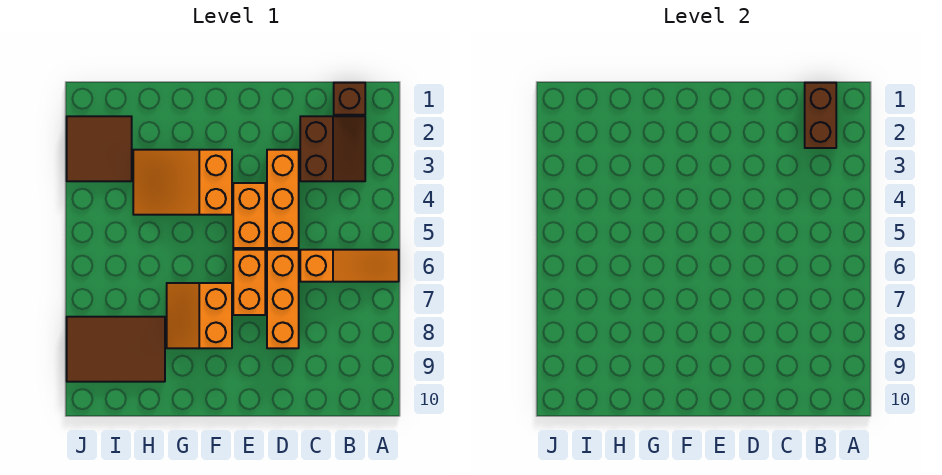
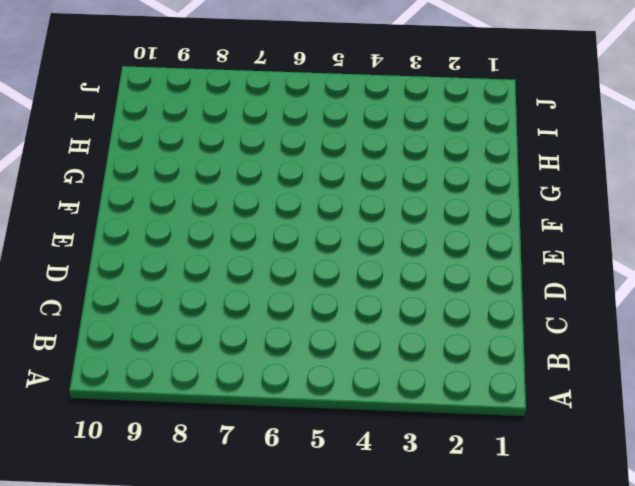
none -> orange 1x3 slope [300,250,399,282]
none -> brown 1x1 brick [334,83,365,115]
none -> brown 2x2 slope [300,116,365,181]

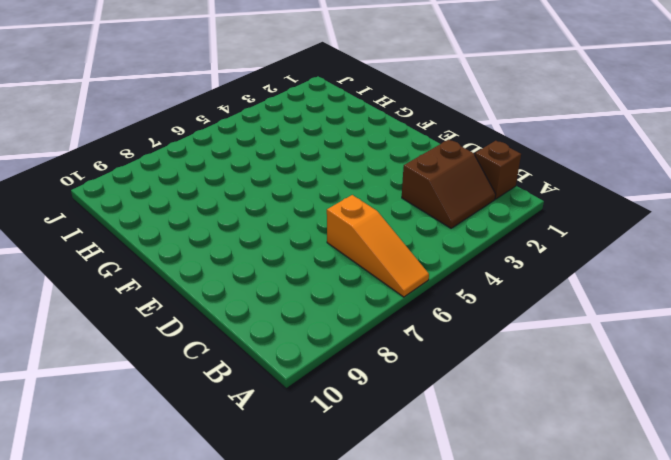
none -> orange 1x3 brick [267,150,299,248]
none -> orange 1x3 brick [267,250,299,348]
none -> orange 1x2 brick [233,183,265,248]

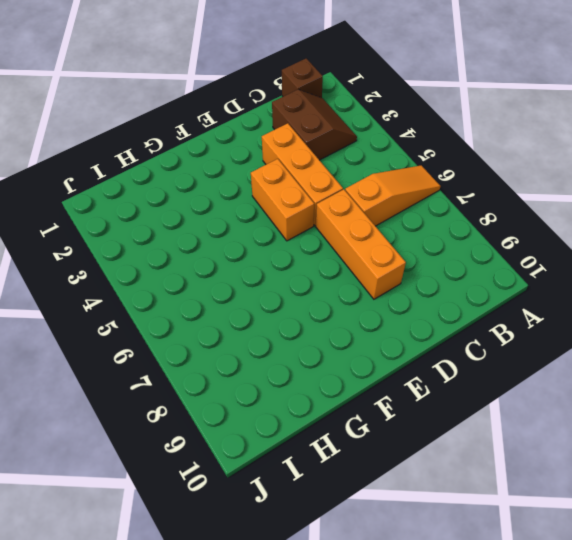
none -> orange 1x2 brick [233,250,265,315]
none -> orange 2x3 slope [133,150,232,215]
none -> orange 2x2 slope [167,283,232,348]

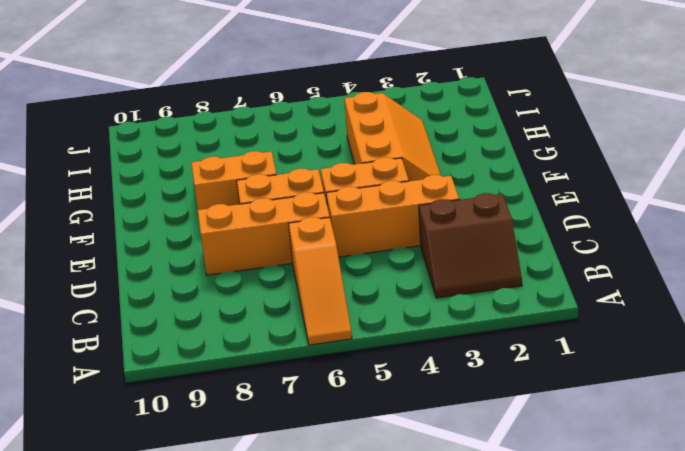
orange 2x3 slope [344,92,441,181] -> orange 2x3 slope turned to [133,150,232,215]
none -> brown 1x1 brick [334,83,365,115]
none -> brown 2x3 tile [67,317,165,382]
none -> brown 2x2 tile [67,116,132,181]

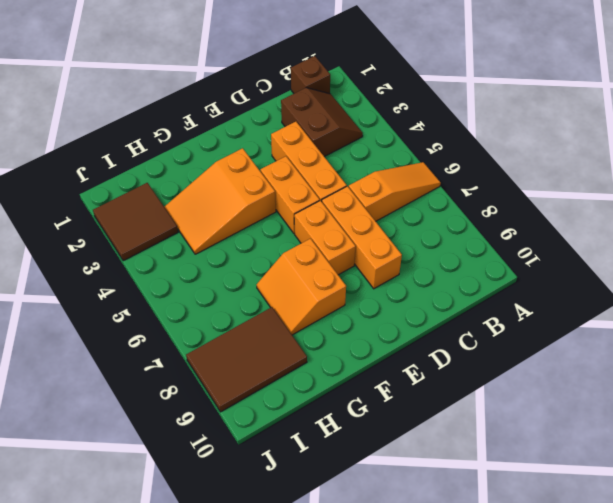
none -> brown 1x2 brick [805,83,836,148]

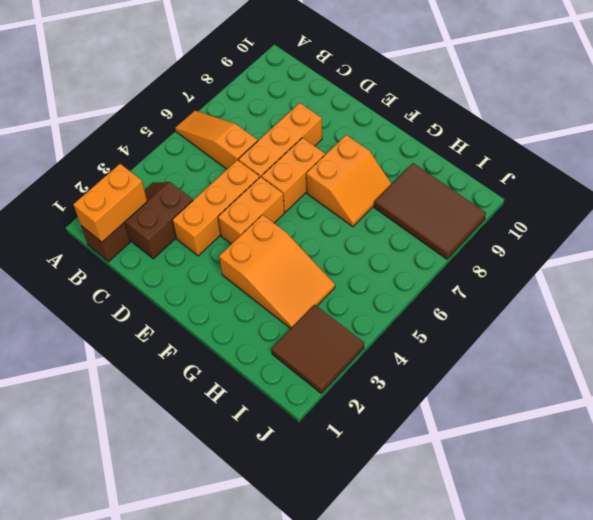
orange 1x2 brick [73,164,147,242] -> brown 1x2 brick [805,83,836,148]

